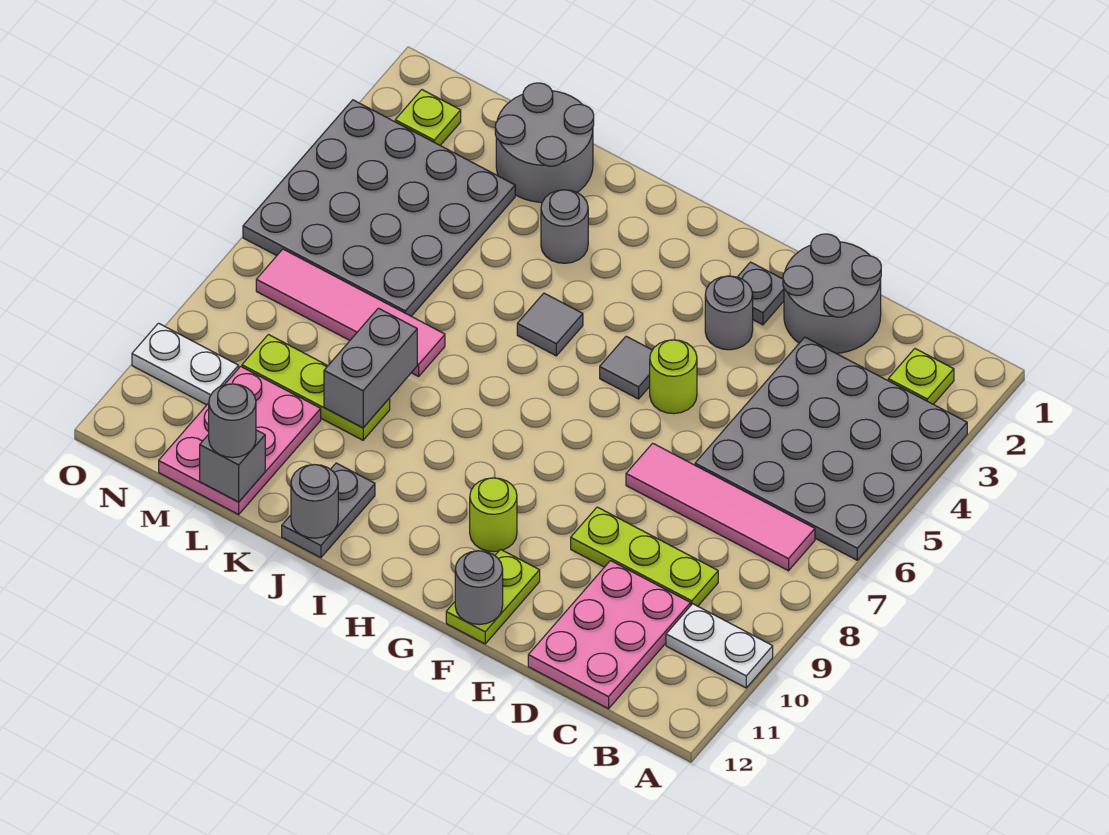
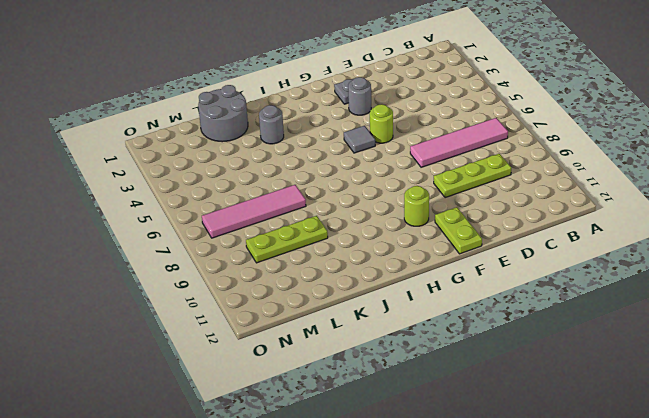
none -> grey 4x4 plate [695,337,967,560]
none -> white 1x2 plate [666,604,773,688]
none -> lime 1x1 plate [888,349,954,404]

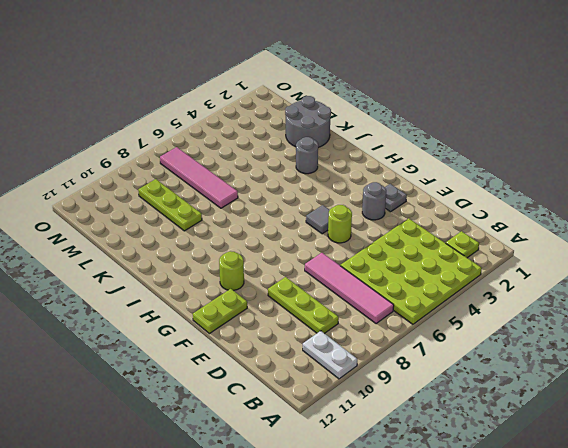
lime 4x4 plate [340,218,482,324] -> grey 4x4 plate [695,337,967,560]
none -> pink 2x3 plate [528,561,691,709]
none -> grey 2x2 round brick [783,234,881,353]
none -> grey 1x1 tile [517,293,583,356]

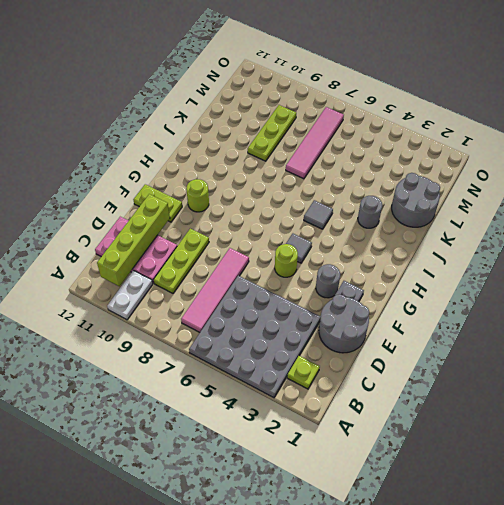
lime 1x4 brick [97,194,170,286] -> none
none -> grey 1x2 plate [282,463,375,558]
none -> grey 4x4 plate [243,100,515,316]
none -> pink 2x3 plate [159,366,321,514]

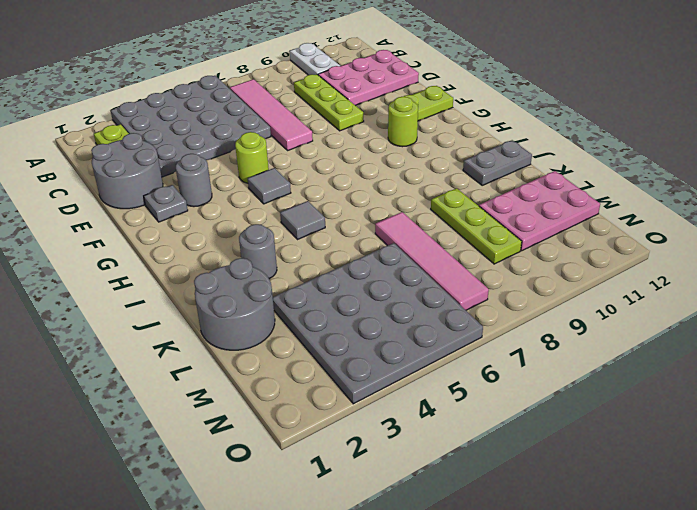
none -> lime 1x1 plate [395,90,461,145]
none -> white 1x2 plate [132,323,239,405]
none -> grey 1x1 round brick [455,551,503,625]

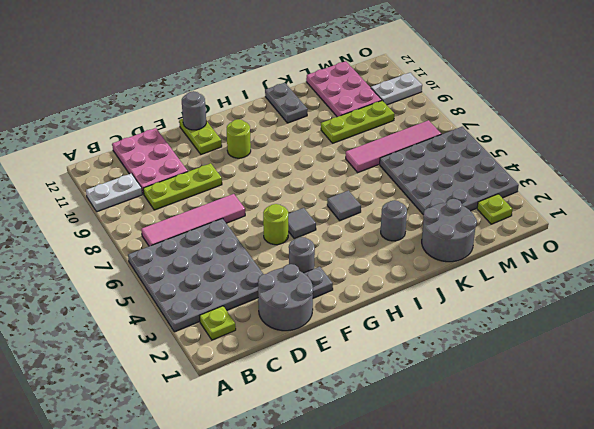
none -> grey 1x1 round brick [291,465,338,538]
none -> grey 1x2 brick [324,308,417,428]
none -> grey 1x1 brick [200,430,265,502]

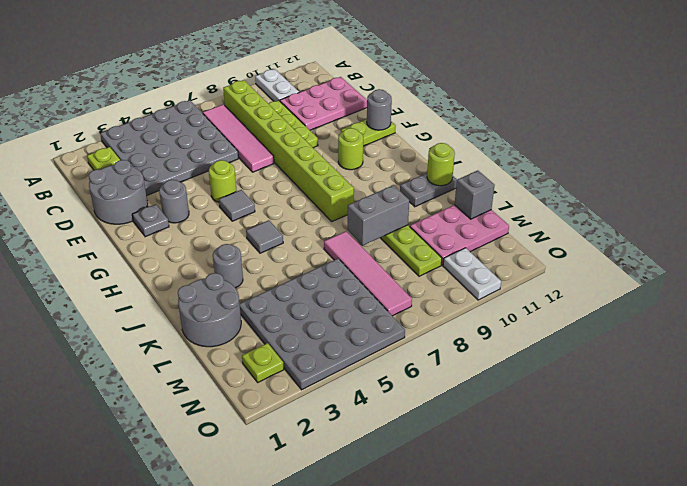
lime 1x8 brick [223,80,354,221] -> none
lime 1x1 round brick [427,143,455,186] -> grey 1x1 round brick [291,465,338,538]
none -> grey 1x1 round brick [209,384,256,458]

